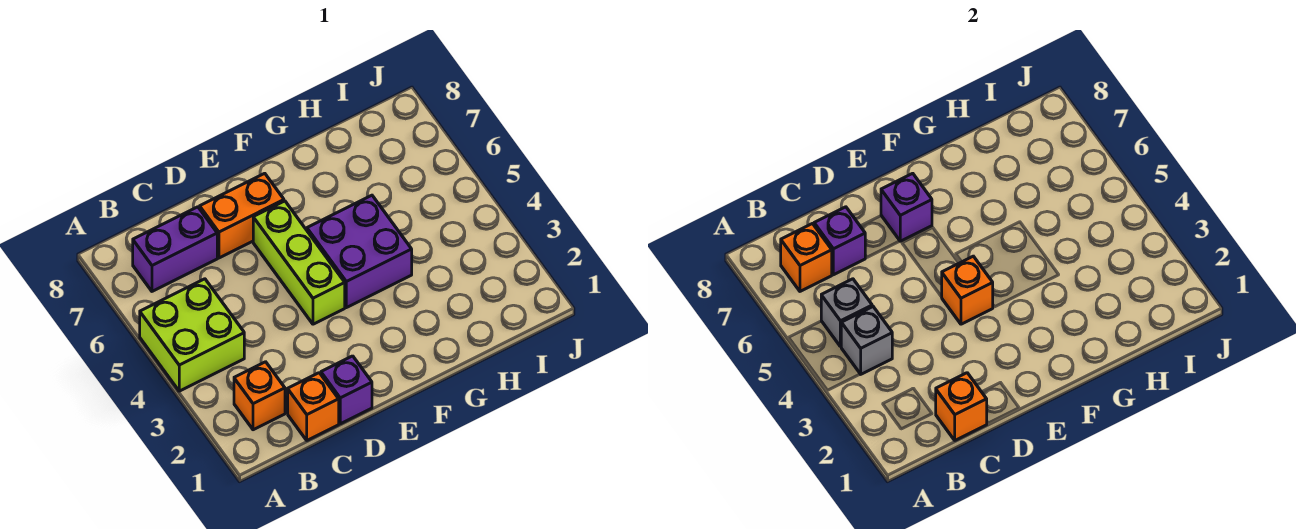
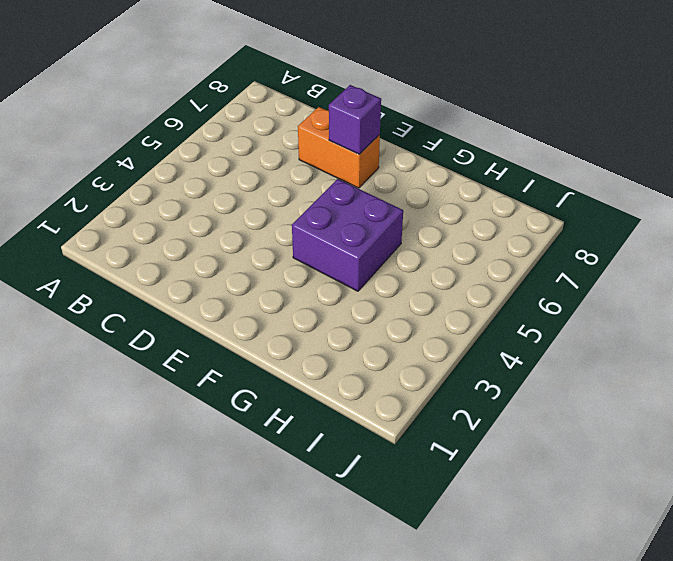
none -> lime 2x2 brick [140,279,244,391]
none -> orange 1x1 brick [234,362,285,430]
none -> purple 1x2 brick [133,207,217,291]

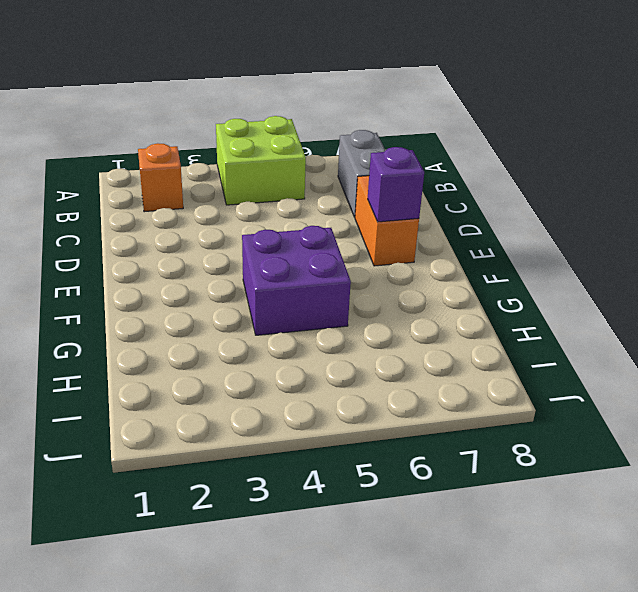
grey 1x2 brick [338,130,385,217] -> purple 1x2 brick [133,207,217,291]
none -> orange 1x1 brick [288,373,339,440]
none -> purple 1x1 brick [321,356,372,424]
none -> lime 1x3 brick [253,201,345,324]

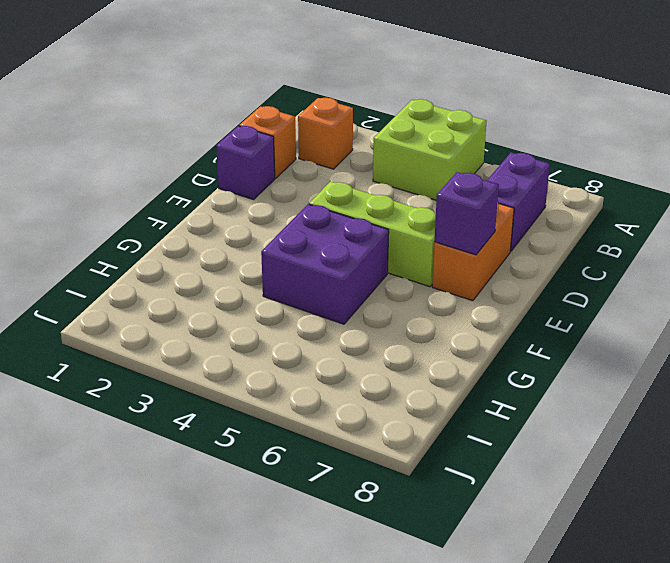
none -> grey 1x1 brick [841,307,892,374]
none -> grey 1x1 brick [821,279,872,347]
none -> orange 1x1 brick [781,224,832,291]

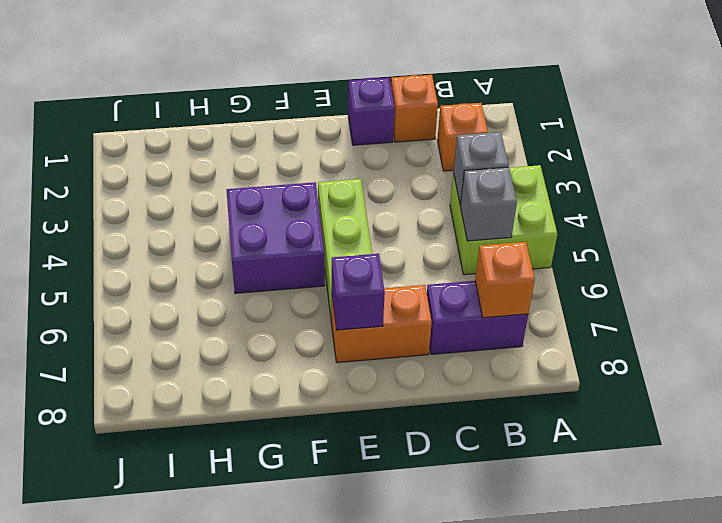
none -> orange 1x1 brick [936,373,987,440]
none -> purple 1x1 brick [814,207,865,275]
none -> orange 1x1 brick [942,256,993,324]

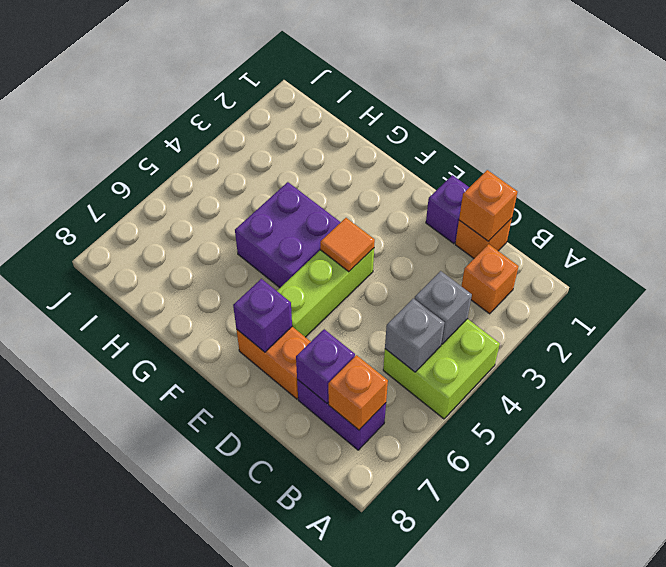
orange 1x1 tile [320,218,375,272] -> orange 1x1 brick [942,256,993,324]

